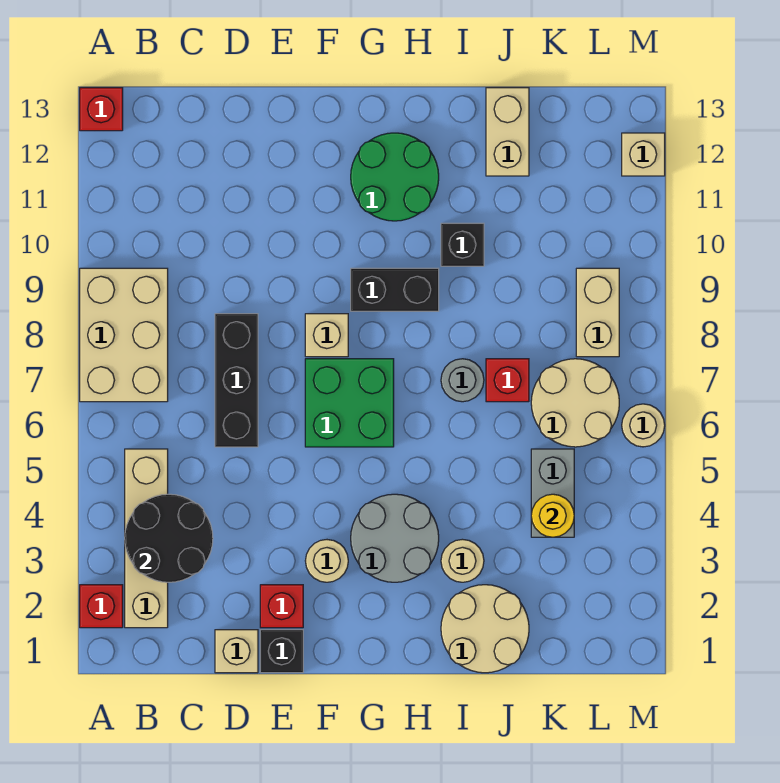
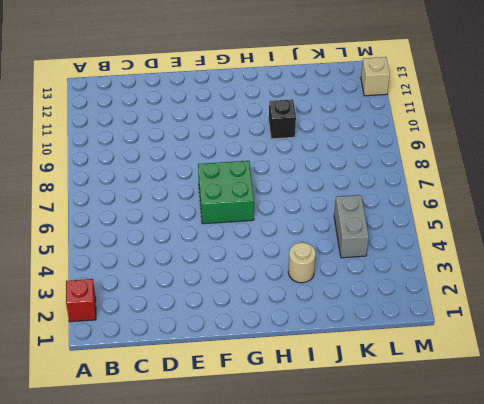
none -> tan 2x3 brick [80,268,168,402]
none -> red 1x1 brick [80,88,123,131]
none -> tan 1x4 brick [125,449,168,628]

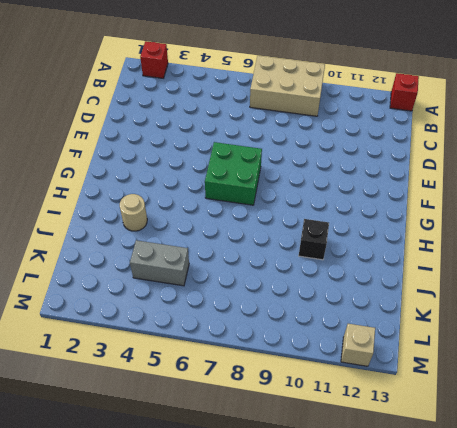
none -> tan 1x4 brick [125,449,168,628]
none -> tan 1x1 brick [215,630,258,673]
none -> black 1x3 brick [215,314,258,447]

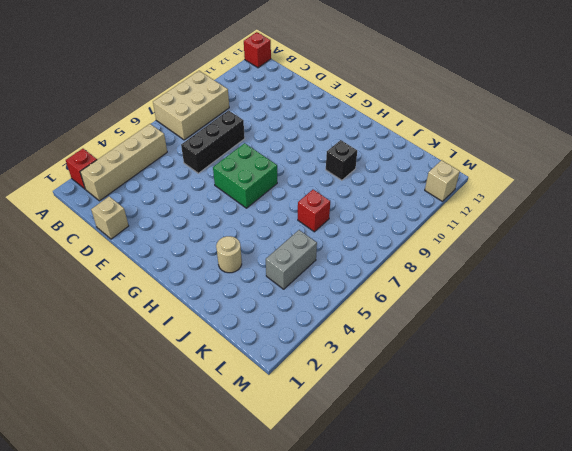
none -> black 1x1 brick [260,630,303,673]
none -> red 1x1 brick [260,585,303,628]
none -> tan 1x1 round brick [305,540,348,582]

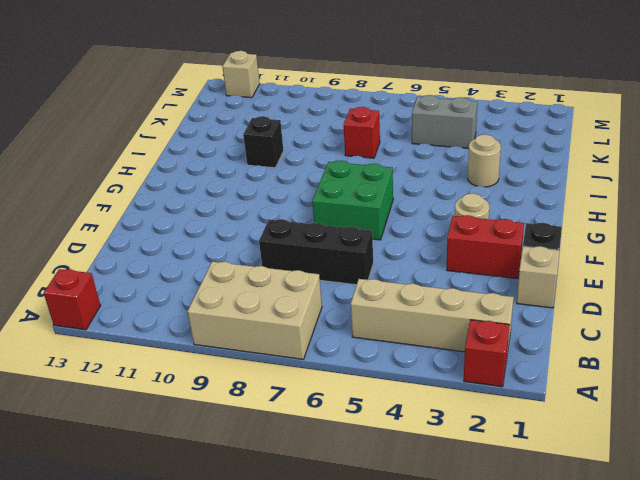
red 1x2 brick [447,215,524,279] -> red 1x1 brick [260,585,303,628]
none -> tan 1x1 brick [305,314,348,357]
none -> grey 2x2 round brick [351,494,439,582]
none -> black 1x2 brick [351,268,439,311]

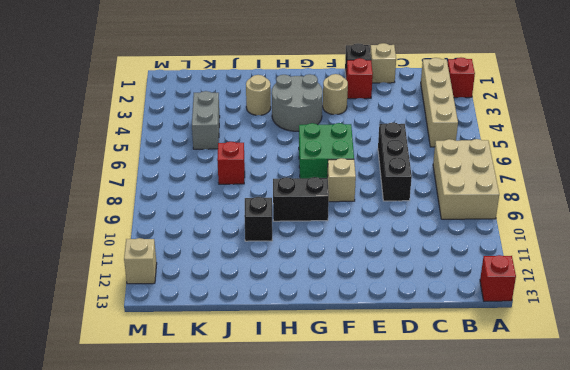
none -> green 2x2 round brick [351,133,439,221]
none -> tan 2x2 round brick [441,585,529,673]
none -> grey 1x1 round brick [441,359,484,402]

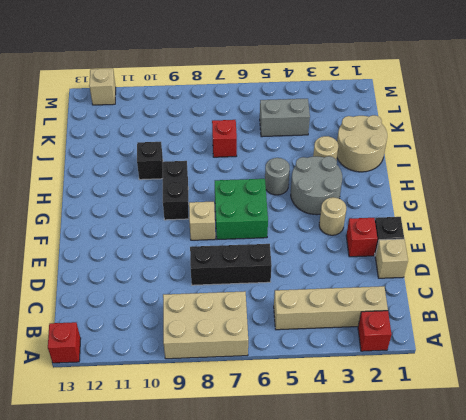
grey 1x1 round brick [265,158,290,195] -> grey 1x1 round brick moved to [441,359,484,402]
none -> green 2x2 round brick [351,133,439,221]
none -> tan 1x2 brick [486,88,529,176]
none -> tan 2x2 round brick [531,359,619,447]

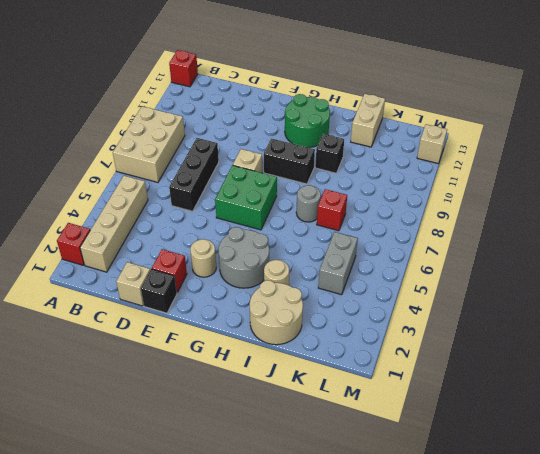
none -> tan 2x2 round brick [531,359,619,447]
none -> tan 1x2 brick [576,268,619,357]
none -> tan 1x1 round brick [622,404,665,447]

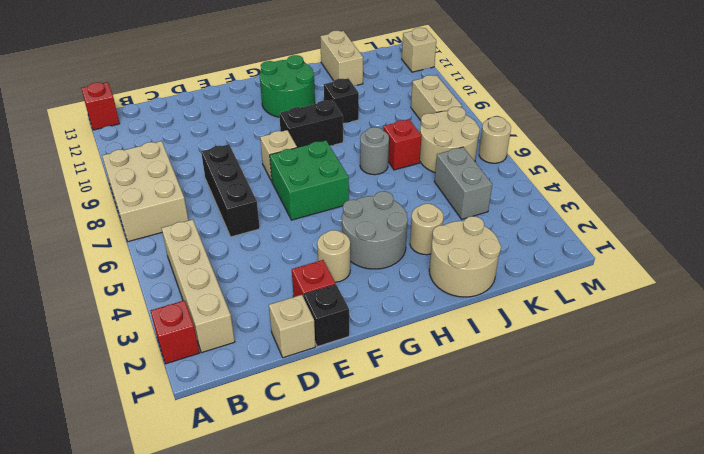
none -> black 2x2 round brick [125,494,213,582]
none -> yellow 1x1 round brick [531,494,574,537]

